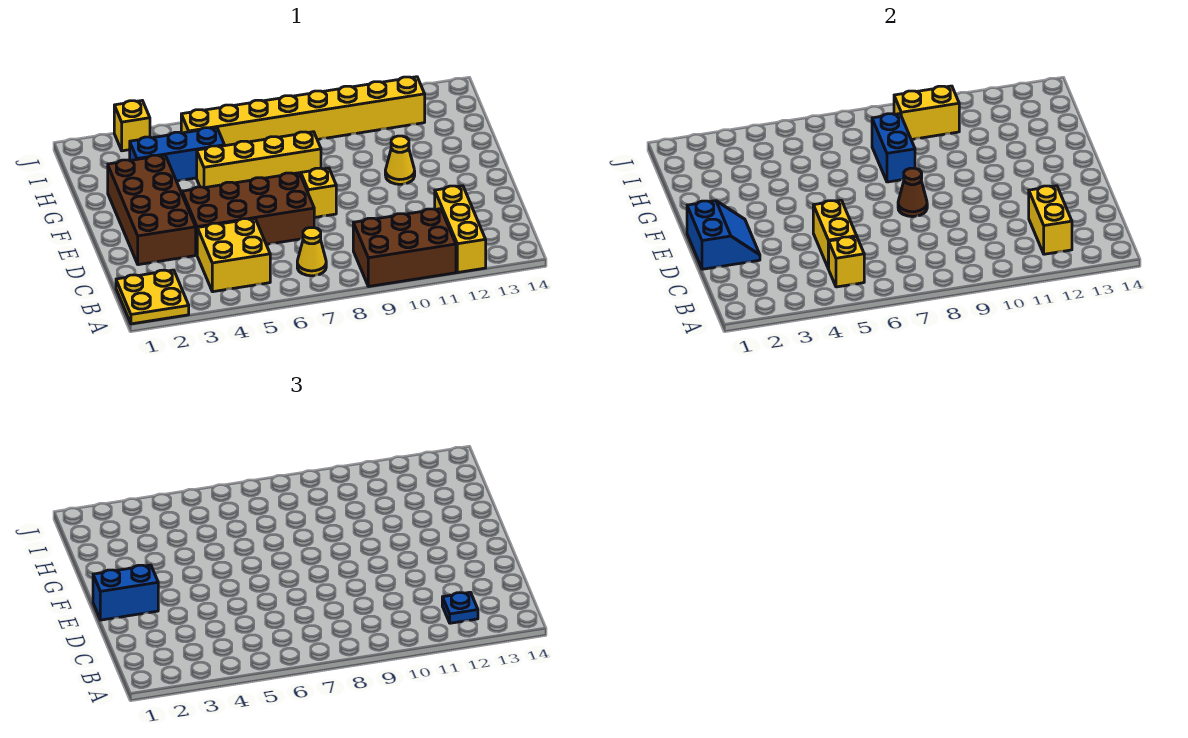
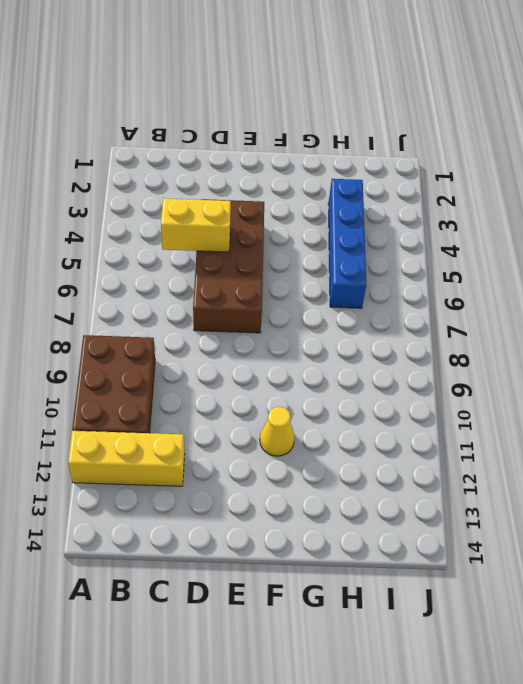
blue 1x4 brick [328,179,366,308] -> blue 1x3 brick [130,128,224,181]
none -> yellow 2x2 plate [116,270,189,324]
none -> yellow 2x2 brick [197,219,270,292]
none -> yellow 1x1 cone [297,228,326,276]

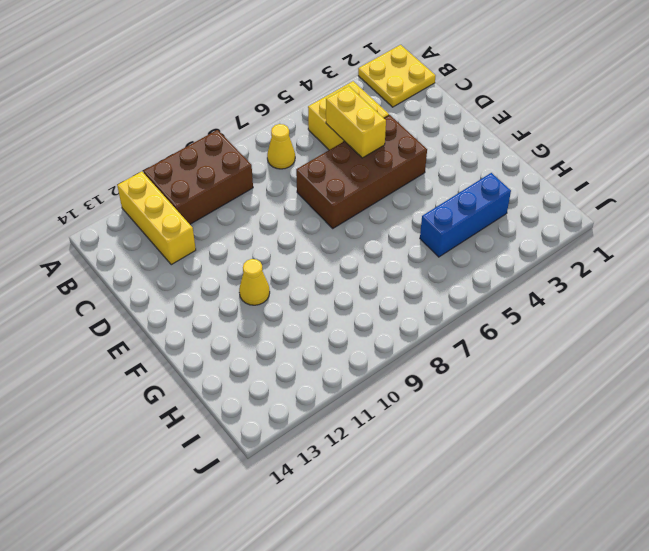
none -> brown 2x4 brick [108,155,196,265]
none -> yellow 1x1 brick [301,168,336,218]
none -> yellow 1x4 brick [197,132,321,188]

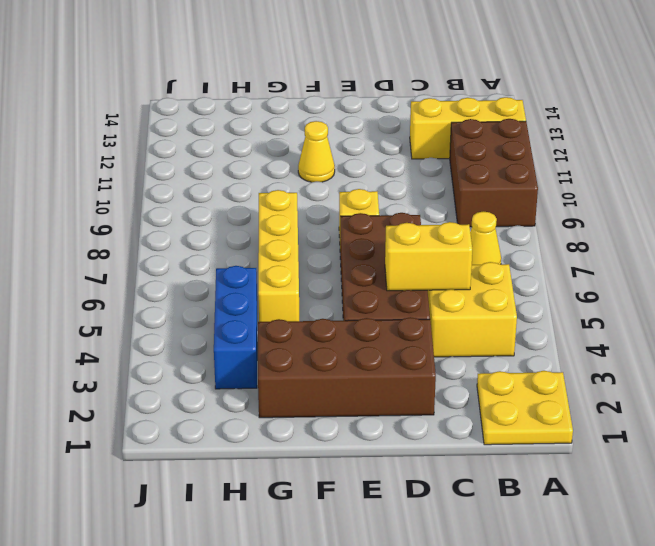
none -> yellow 1x8 brick [181,77,425,146]
none -> yellow 1x1 brick [114,101,150,151]
none -> yellow 1x1 brick [829,237,864,287]

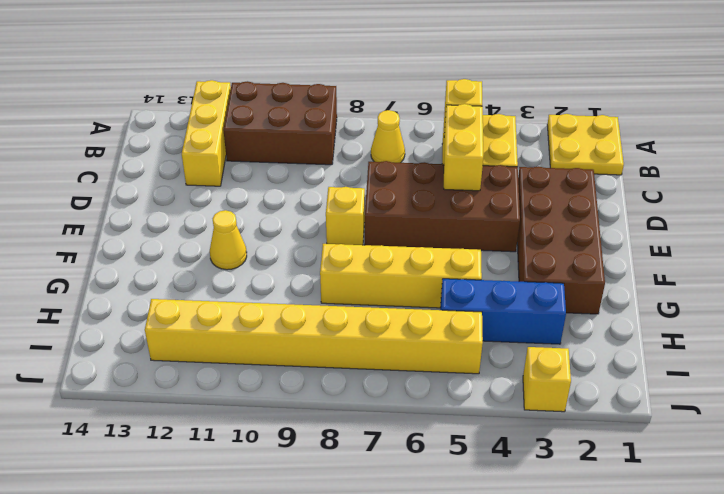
none -> yellow 1x2 brick [1029,186,1072,254]
none -> blue 2x2 slope [687,201,760,269]
none -> brown 1x1 cone [898,168,927,217]

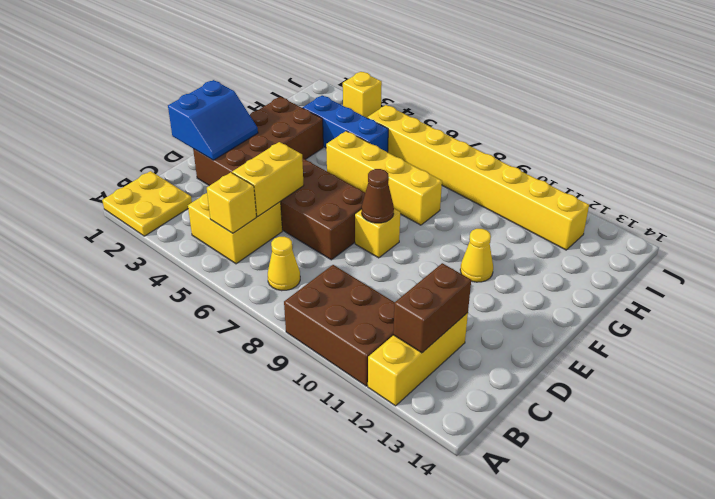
brown 1x2 brick [393,263,471,353] -> yellow 1x2 brick [1029,186,1072,254]
none -> blue 1x2 brick [872,114,915,182]
none -> yellow 1x2 brick [894,86,959,140]
none -> blue 1x1 plate [442,592,478,623]

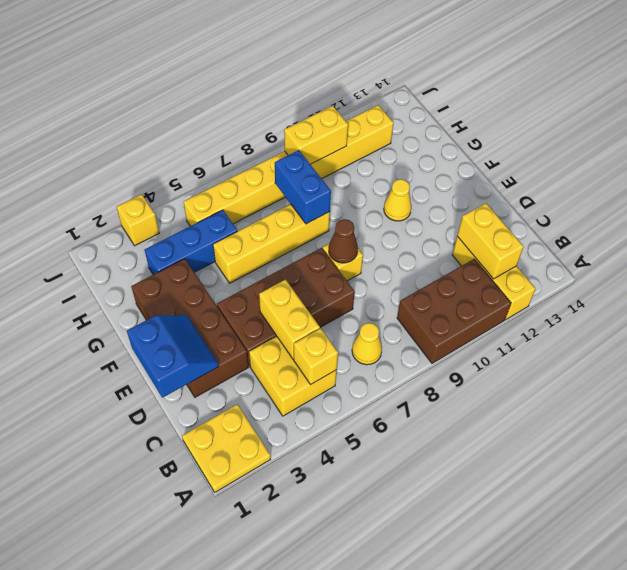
none -> blue 1x1 plate [442,592,478,623]
none -> blue 1x2 brick [93,565,158,620]

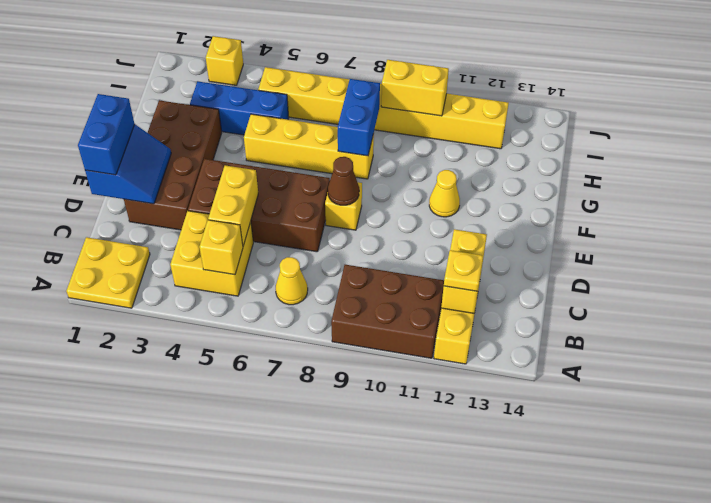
yellow 1x1 plate [444,250,483,291] -> blue 1x1 plate [442,592,478,623]
blue 1x2 brick [78,94,134,175] -> blue 1x2 brick turned to [93,565,158,620]

